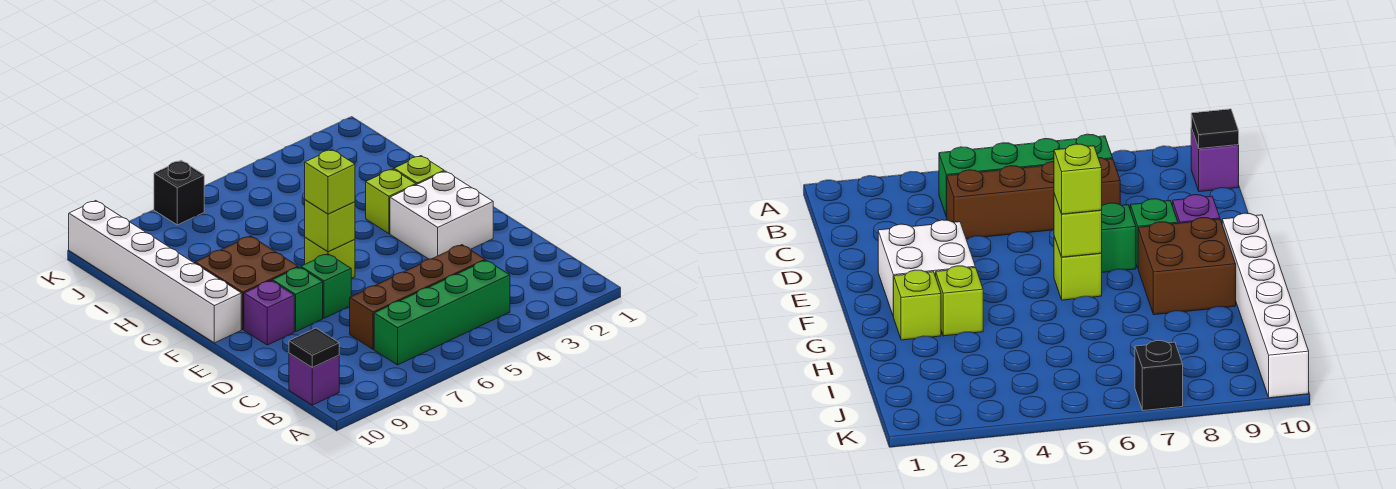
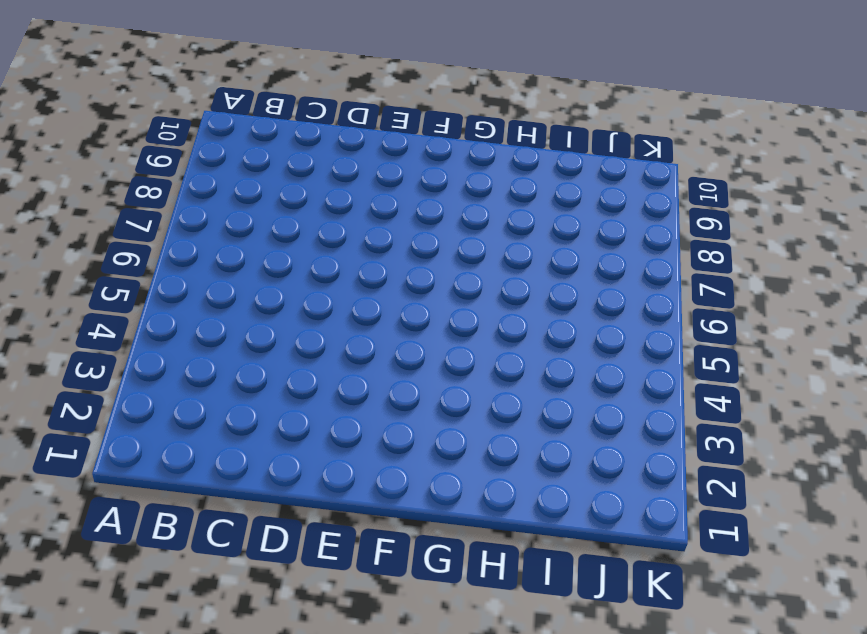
none -> green 1x4 brick [374,260,510,365]
none -> purple 1x1 brick [289,353,339,405]
none -> brown 1x4 brick [350,245,485,349]

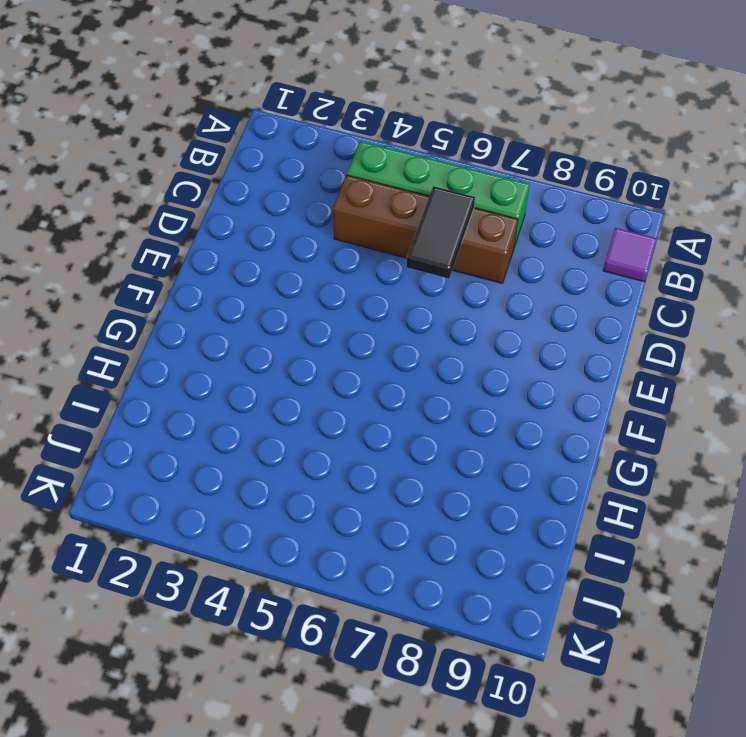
purple 1x1 tile [603,228,657,282] -> purple 1x1 brick [289,353,339,405]
black 1x2 tile [406,186,475,279] -> none
none -> white 2x2 brick [390,171,493,259]
none -> green 1x1 brick [301,254,351,318]
none -> green 1x1 brick [272,267,323,331]

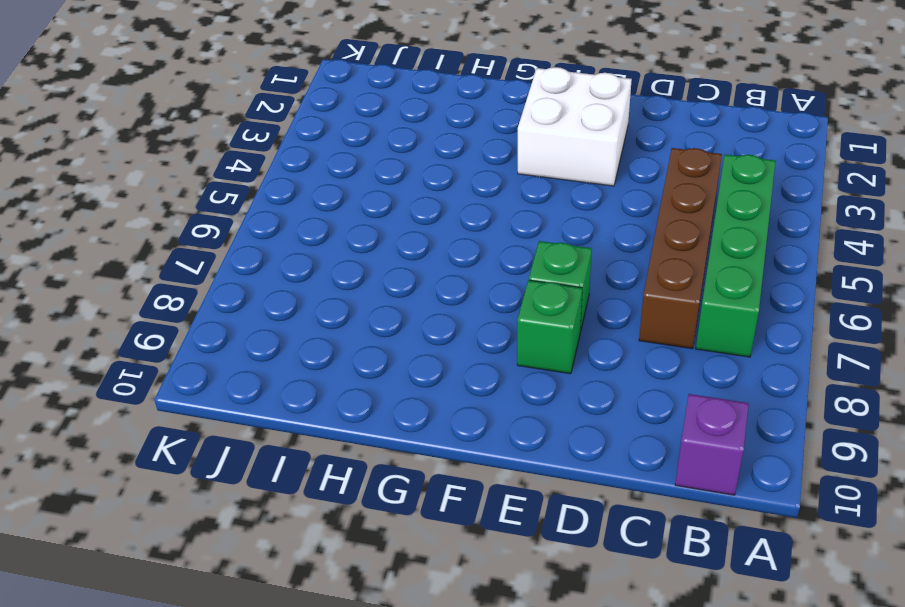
none -> purple 1x1 brick [244,281,294,345]
none -> lime 1x1 brick [305,237,355,278]
none -> brown 2x2 brick [195,236,298,329]

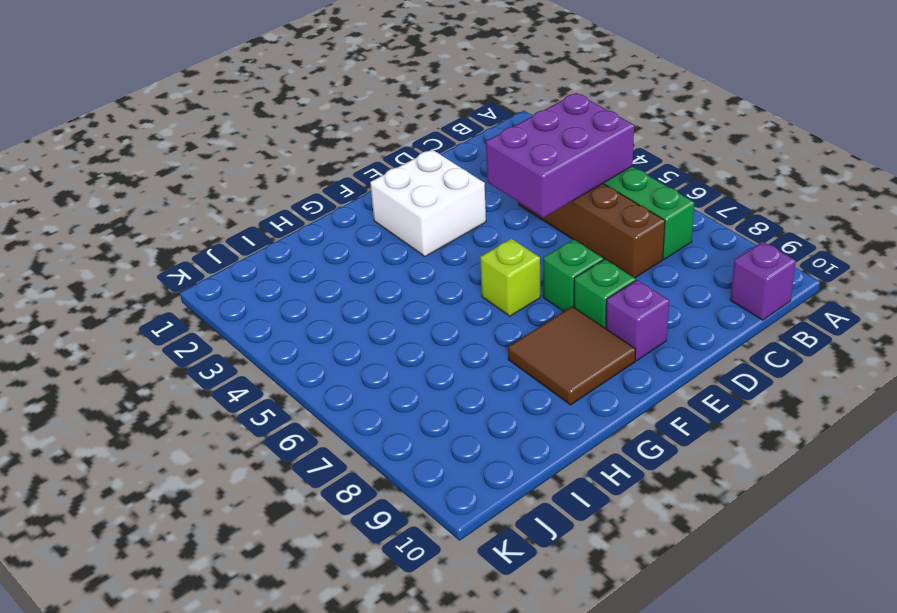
purple 2x3 brick [486,93,634,218] -> none
brown 2x2 tile [508,306,636,405] -> brown 2x2 brick [195,236,298,329]
none -> white 1x6 brick [69,201,241,343]
none -> lime 1x1 brick [394,156,444,185]
none -> lime 1x1 brick [366,169,416,234]

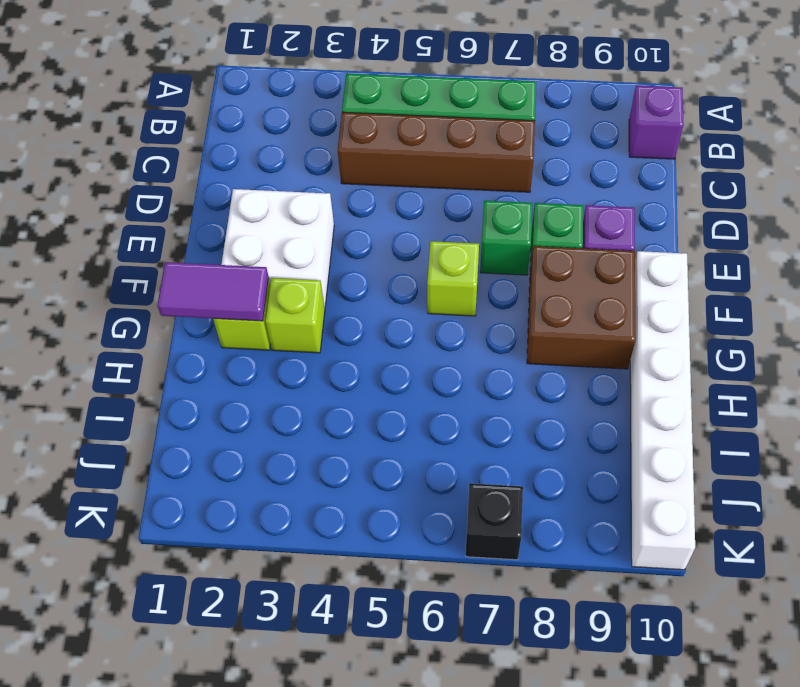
purple 1x2 tile [157,262,269,321] -> none
none -> black 1x1 tile [289,328,339,368]
none -> lime 1x1 brick [305,200,355,252]
none -> lime 1x1 brick [305,150,355,214]

